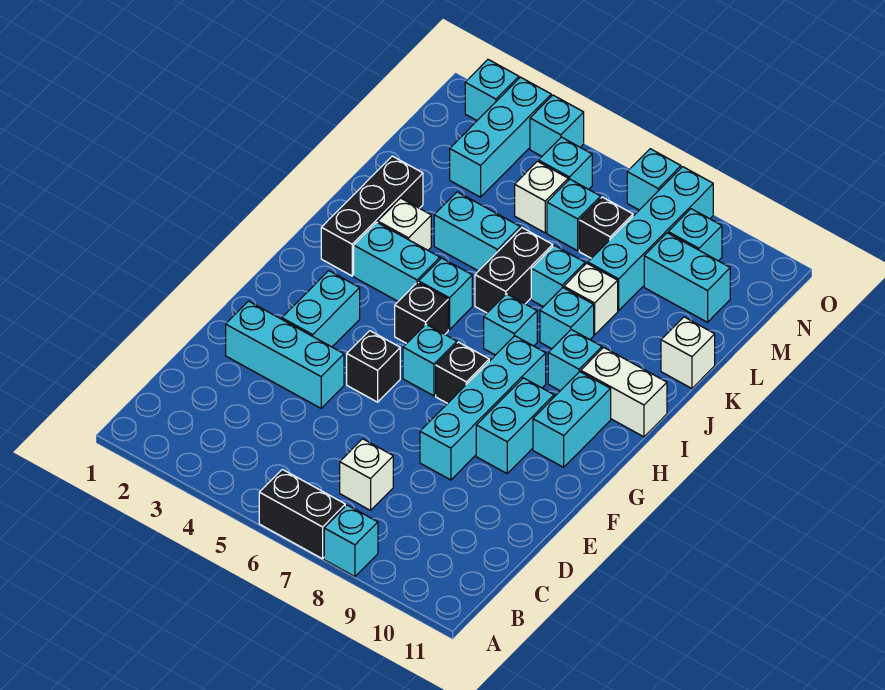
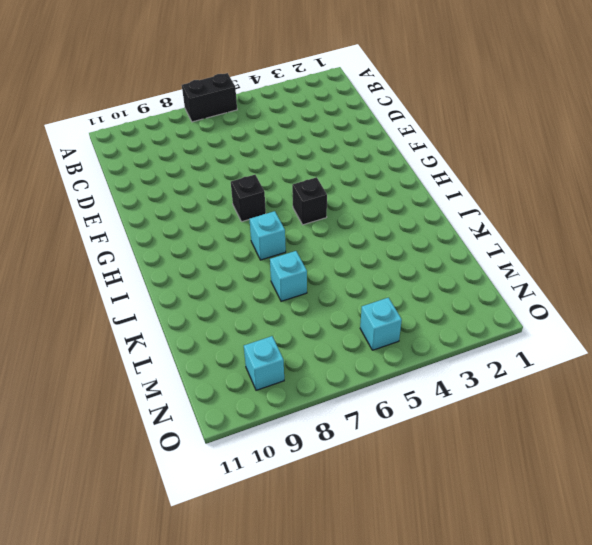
none -> cyan 1x1 brick [324,505,378,577]
none -> white 1x1 brick [340,439,393,510]
none -> cyan 1x3 brick [226,301,344,408]
none -> cyan 1x4 brick [420,336,546,480]

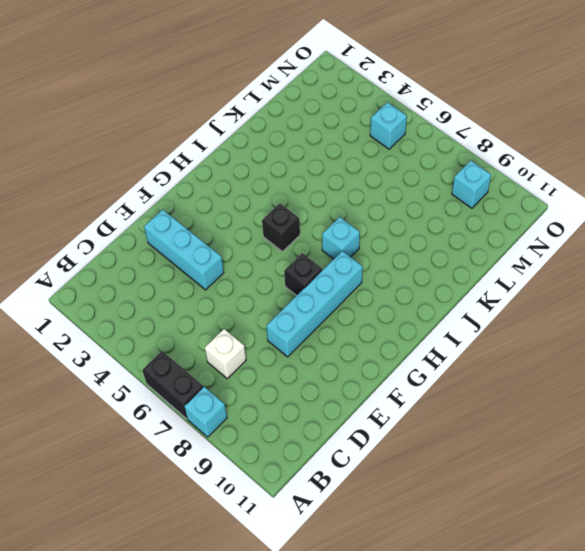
none -> cyan 1x2 brick [282,271,360,347]
none -> black 1x1 brick [347,331,400,402]
none -> cyan 1x2 brick [476,378,554,473]
none -> cyan 1x1 brick [403,324,457,396]

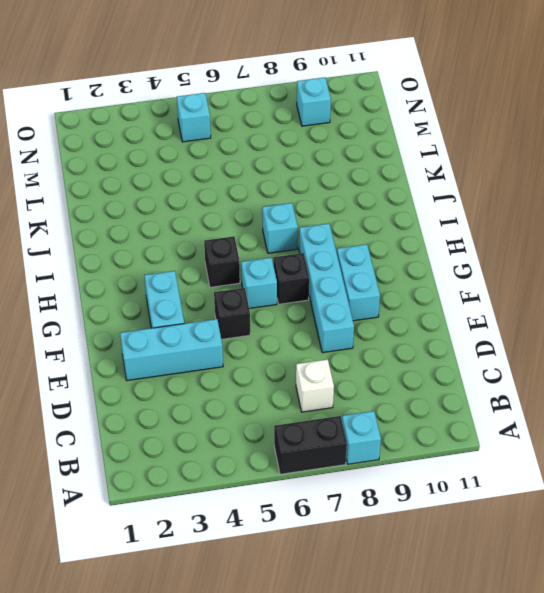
none -> cyan 1x2 brick [533,372,611,467]
none -> black 1x3 brick [321,156,423,276]
none -> cyan 1x2 brick [354,222,440,301]
none -> cyan 1x1 brick [419,258,472,330]

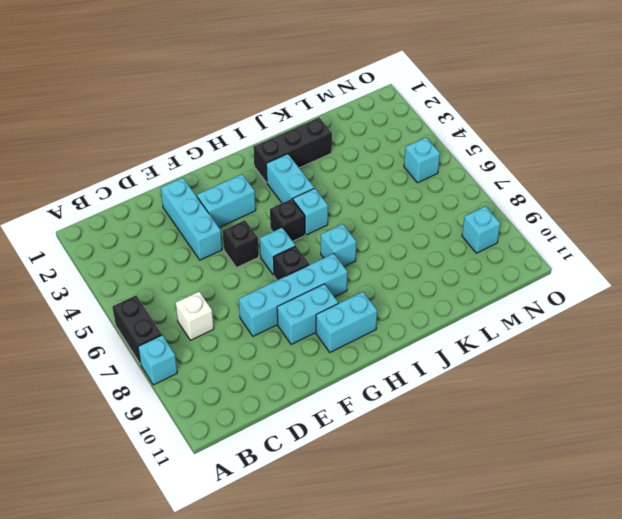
none -> cyan 1x1 brick [548,330,602,391]
none -> white 1x2 brick [581,347,667,437]
none -> white 1x1 brick [378,198,431,250]
none -> black 1x2 brick [475,228,553,313]

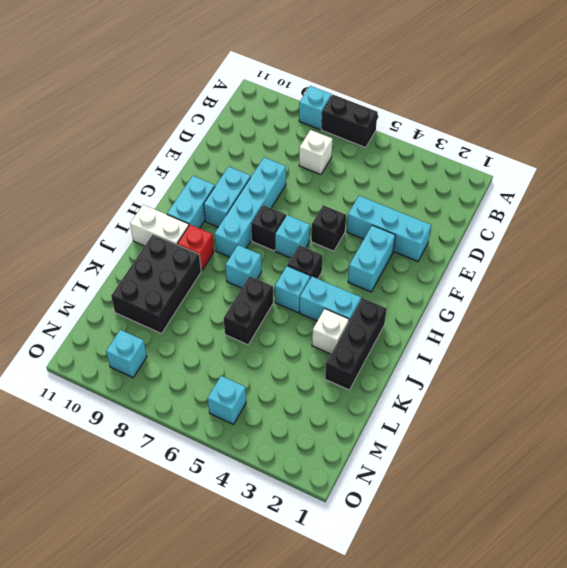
red 1x1 brick [177,225,214,271] -> cyan 1x1 brick [548,330,602,391]
black 2x3 brick [111,235,201,334] -> none
none -> cyan 1x1 brick [540,288,594,349]
none -> cyan 1x2 brick [434,192,520,271]
none -> cyan 1x1 brick [531,245,585,307]
none -> white 1x1 brick [564,263,618,335]

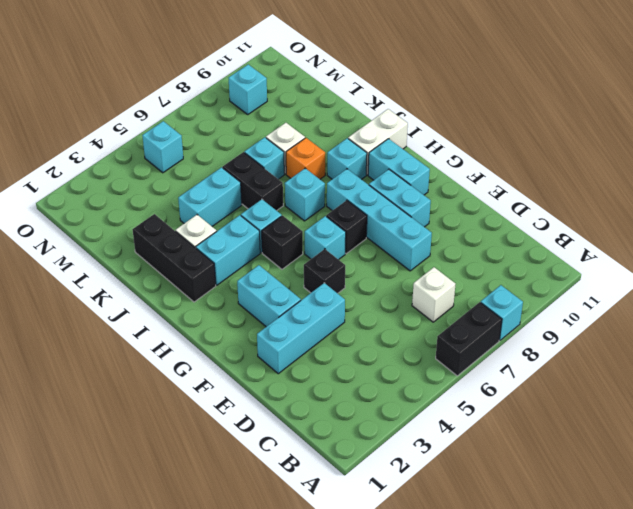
orange 1x1 brick [286,138,325,179] -> cyan 1x1 brick [540,288,594,349]
none -> white 1x1 brick [661,317,715,388]
none -> cyan 1x4 brick [588,167,713,311]
none -> cyan 1x3 brick [450,77,551,197]
none -> white 1x1 brick [515,161,568,233]

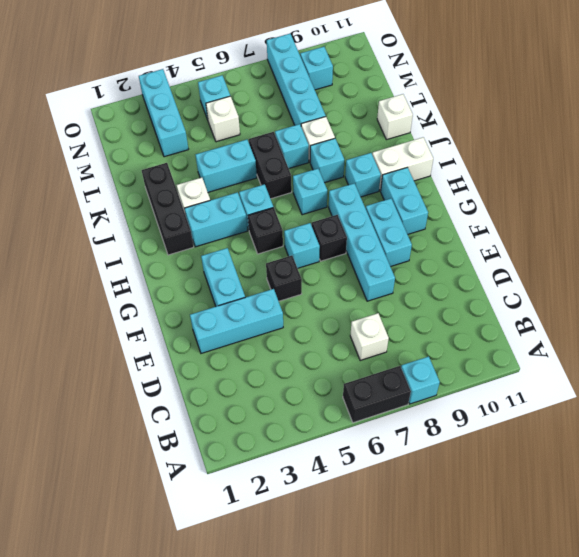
none -> cyan 1x1 brick [547,179,601,251]
none -> black 1x1 brick [579,197,633,258]
none -> cyan 1x2 brick [644,233,730,322]
none -> cyan 1x1 brick [465,60,519,120]

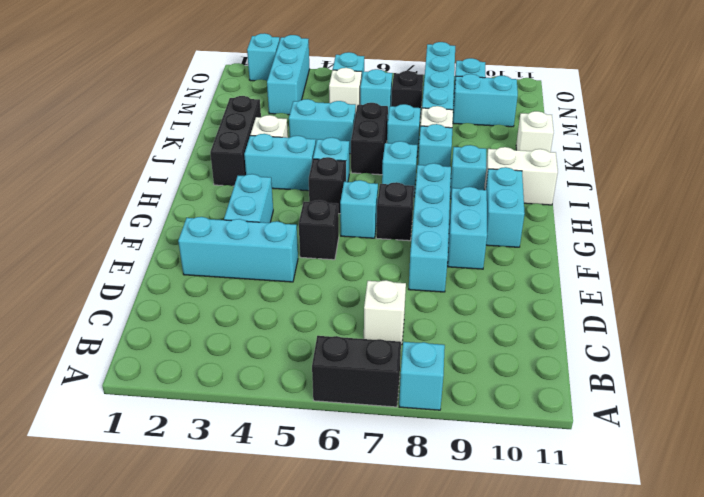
none -> cyan 1x1 brick [530,95,584,156]
none -> cyan 1x1 brick [627,149,681,210]

